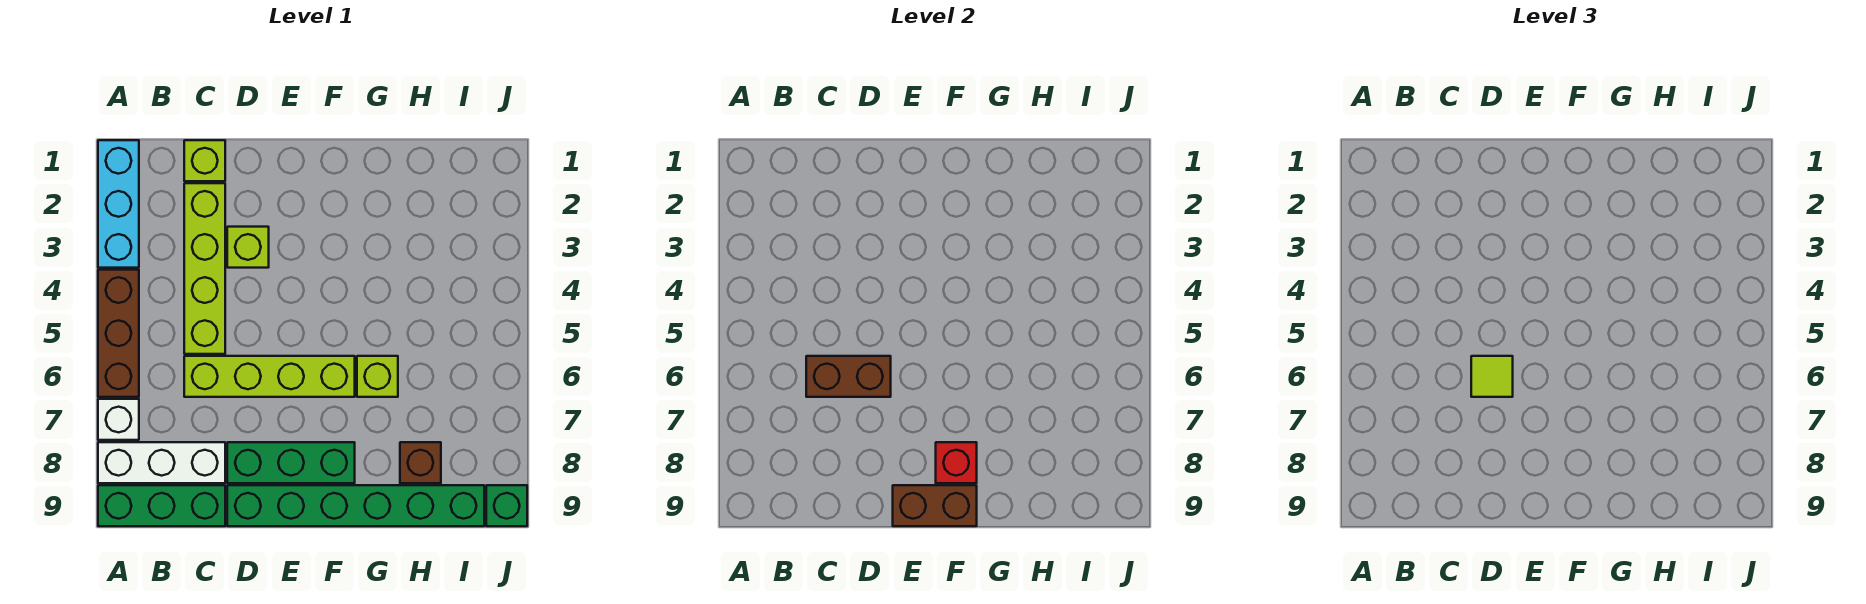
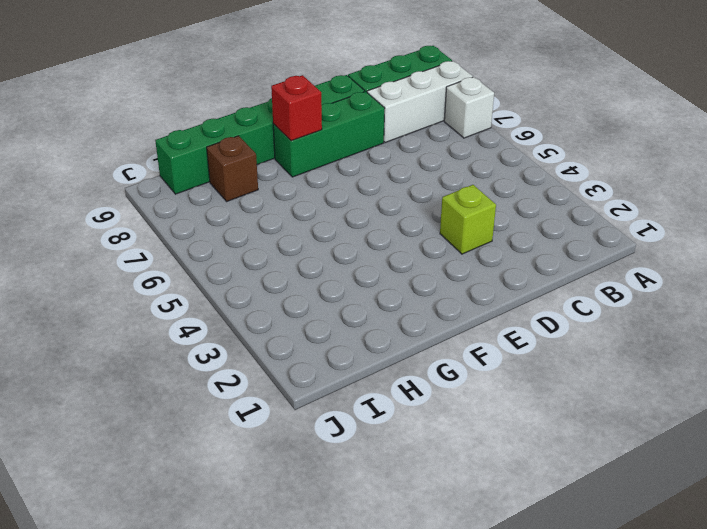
none -> cyan 1x3 brick [98,140,139,268]
none -> brown 1x3 brick [98,270,139,397]
none -> lime 1x1 brick [184,140,225,181]

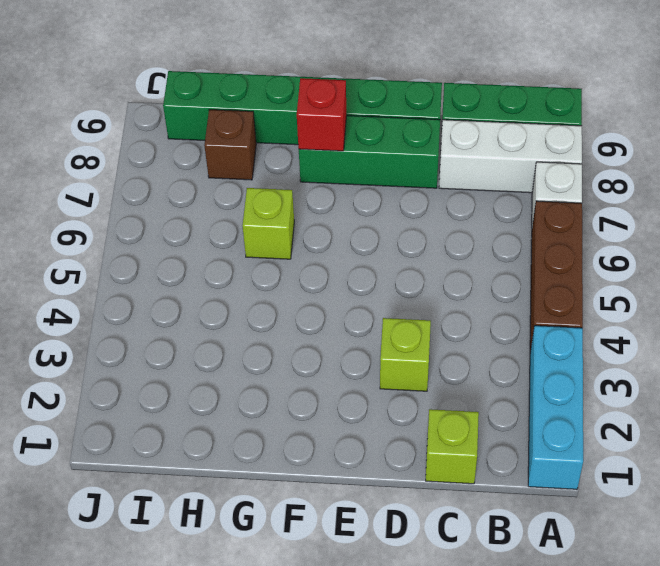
none -> lime 1x4 brick [184,183,225,354]
none -> lime 1x4 brick [184,356,355,397]
none -> green 1x1 brick [486,485,527,526]

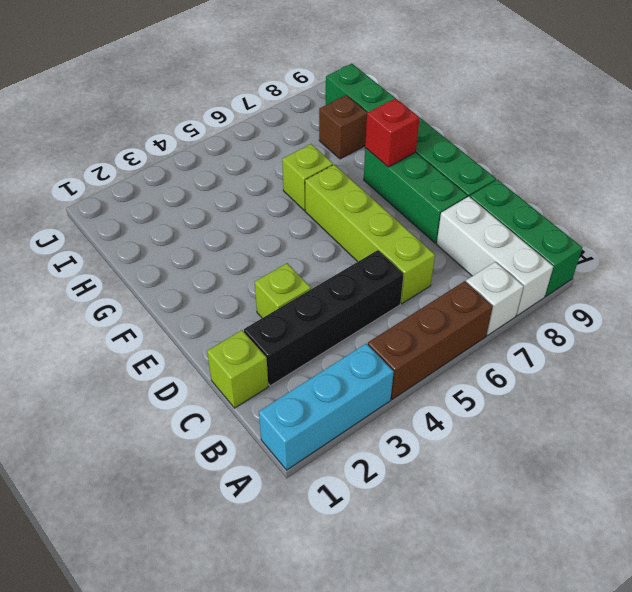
black 1x4 brick [244,250,404,386] -> lime 1x4 brick [184,183,225,354]
none -> green 1x1 brick [486,485,527,526]
none -> brown 1x2 brick [806,356,891,397]
none -> brown 1x2 brick [893,485,977,526]

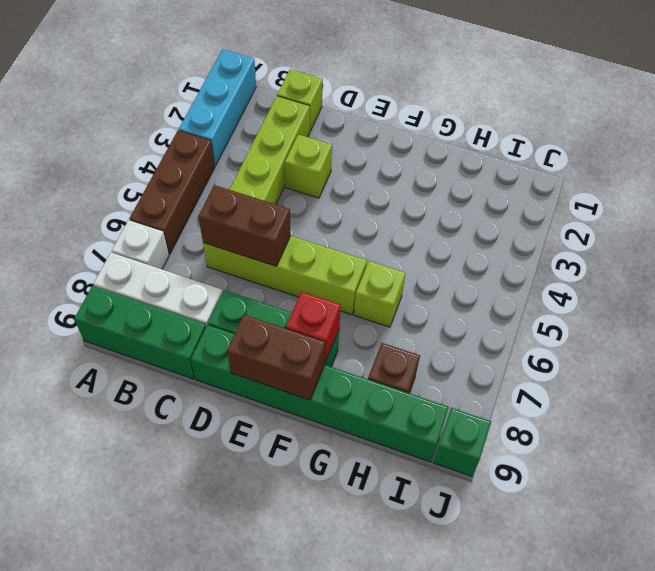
none -> lime 1x1 tile [1471,356,1513,397]

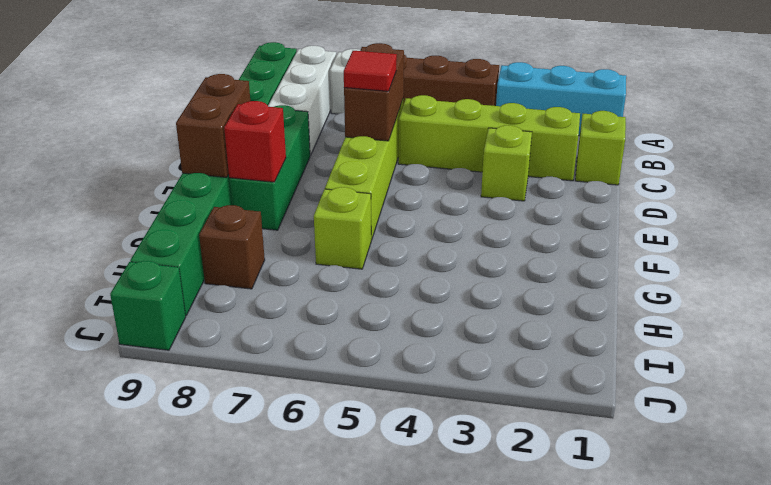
red 1x1 tile [344,51,397,91] -> lime 1x1 tile [1471,356,1513,397]

